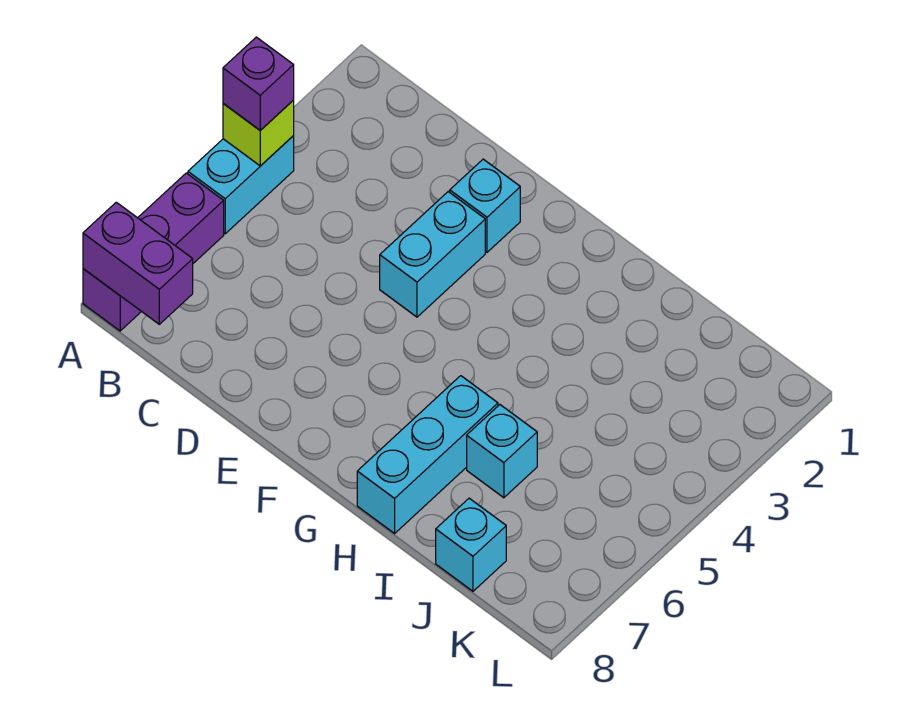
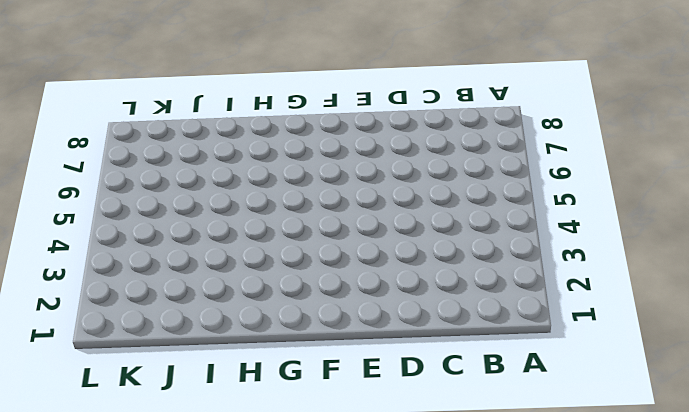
none -> cyan 1x2 brick [188,136,294,234]
none -> purple 1x3 brick [83,173,224,331]

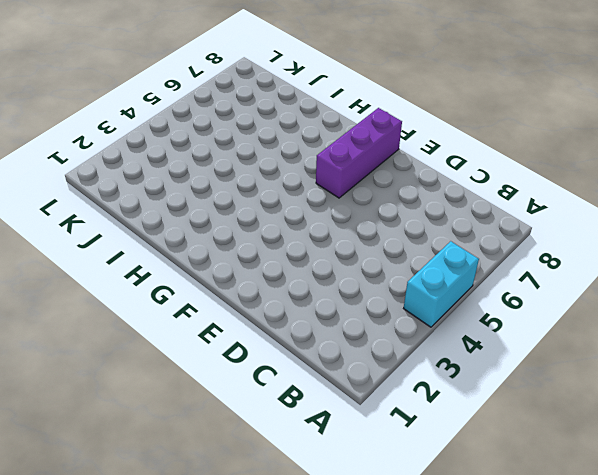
purple 1x3 brick [316,108,402,198] -> purple 1x3 brick moved to [83,173,224,331]
none -> cyan 1x1 brick [450,159,520,252]
none -> cyan 1x2 brick [380,192,485,317]

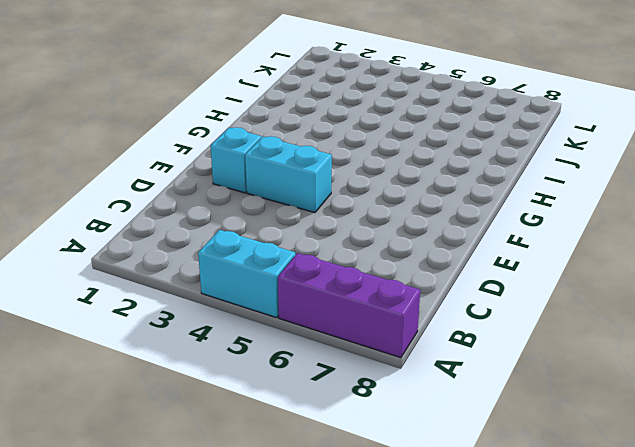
none -> cyan 1x3 brick [357,376,498,533]
none -> cyan 1x1 brick [467,405,537,498]

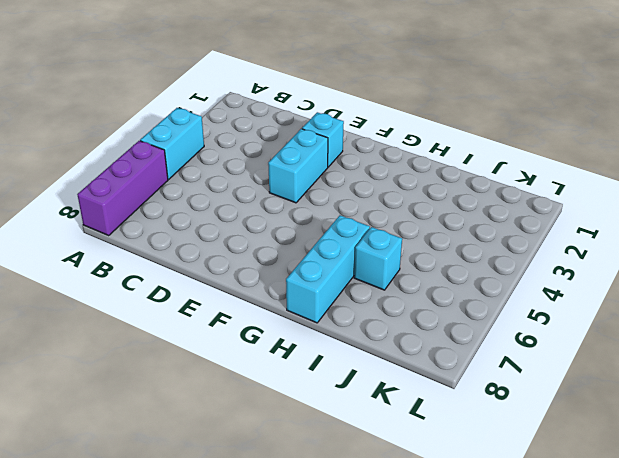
none -> cyan 1x1 brick [436,498,506,591]
none -> lime 1x1 brick [223,100,294,166]

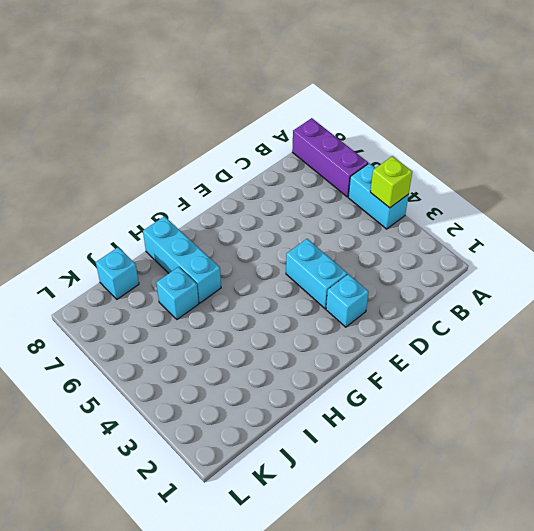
none -> purple 1x2 brick [83,202,193,324]
none -> purple 1x1 brick [223,37,294,130]

